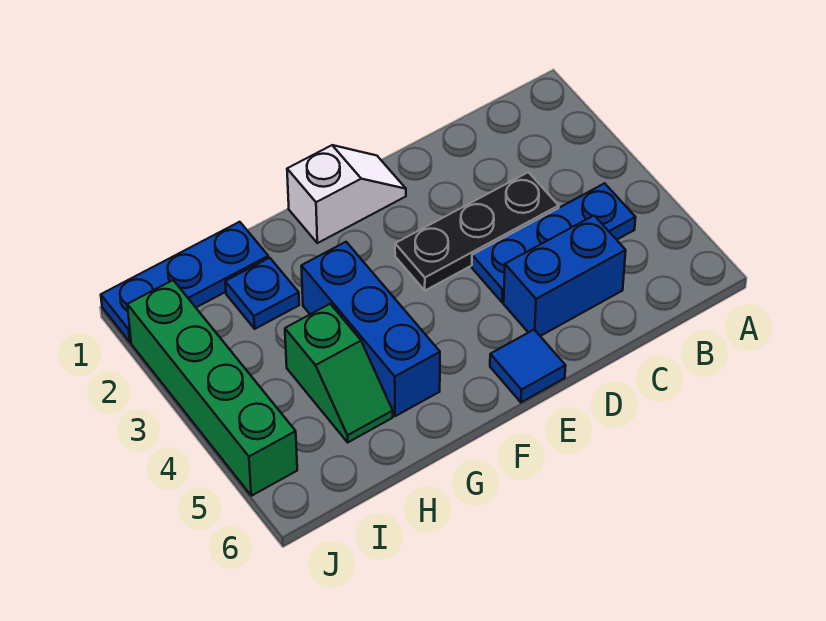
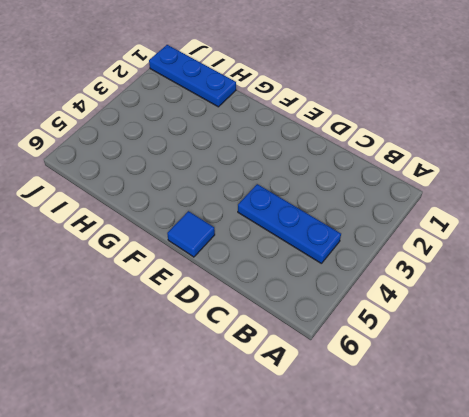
none -> black 1x3 plate [395,172,559,291]
none -> blue 1x2 brick [504,216,626,336]

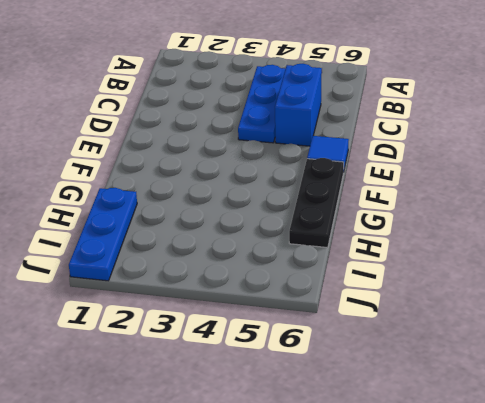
black 1x3 plate [289,158,344,248] -> black 1x3 plate moved to [395,172,559,291]
none -> white 1x2 slope [287,145,406,243]
none -> blue 1x3 brick [301,242,440,416]

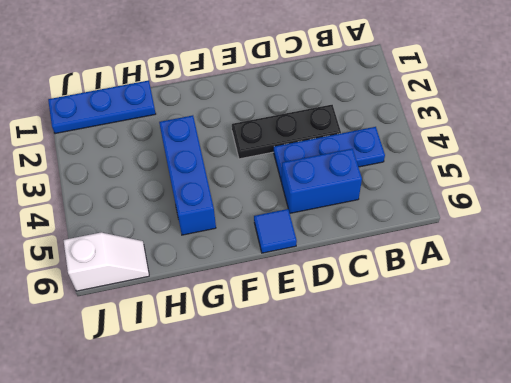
white 1x2 slope [64,233,149,291] -> white 1x2 slope moved to [287,145,406,243]
none -> blue 1x1 plate [225,258,299,329]
none -> green 1x2 slope [285,304,393,442]

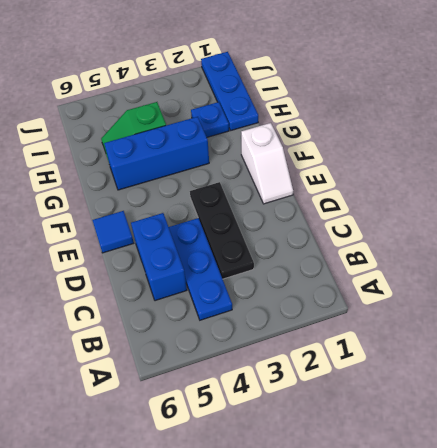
none -> green 1x4 brick [127,280,297,496]

